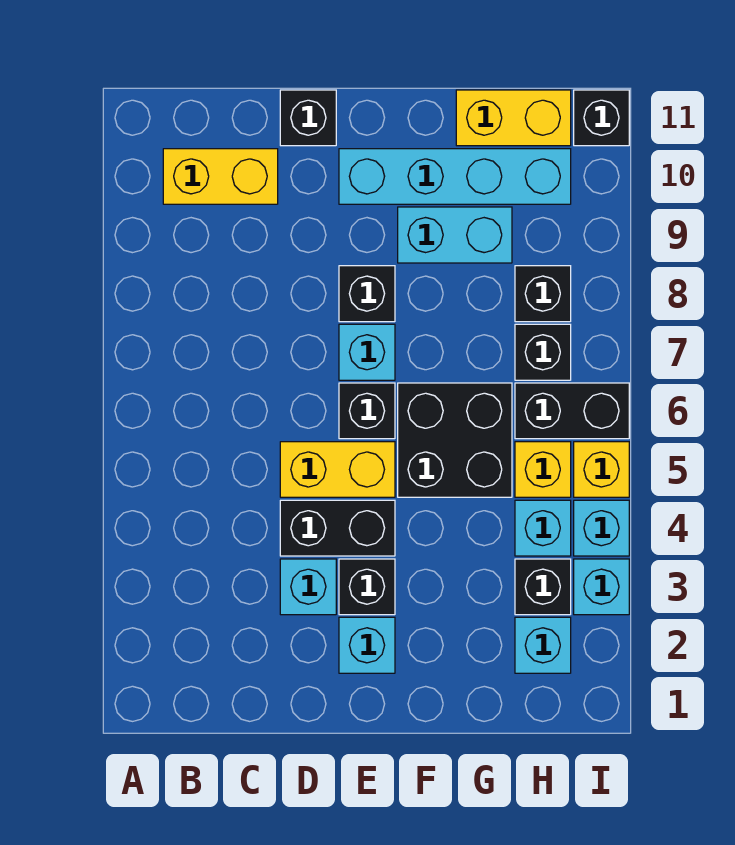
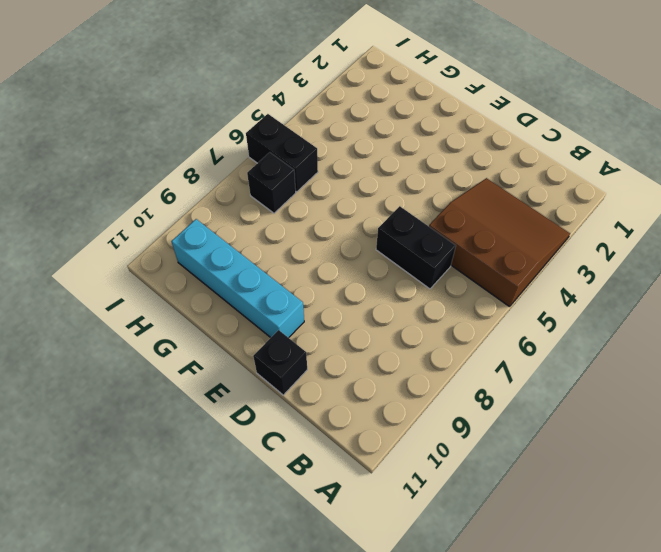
brown 3x3 slope [429,178,570,307] -> none
black 1x2 brick [376,206,456,289] -> black 1x2 brick moved to [280,500,395,556]
none -> yellow 1x2 brick [163,149,278,204]
none -> cyan 1x1 brick [280,559,336,615]
none -> yellow 1x2 brick [280,442,395,497]

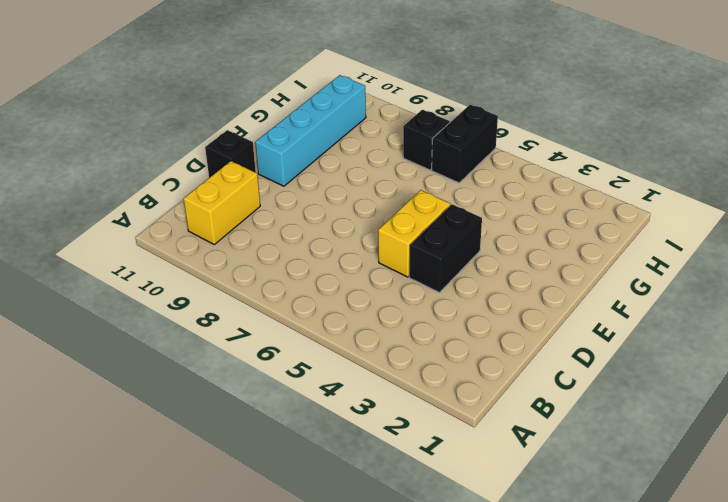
none -> cyan 1x1 brick [280,559,336,615]
none -> cyan 1x1 brick [339,617,395,673]
none -> black 1x1 brick [339,559,395,615]

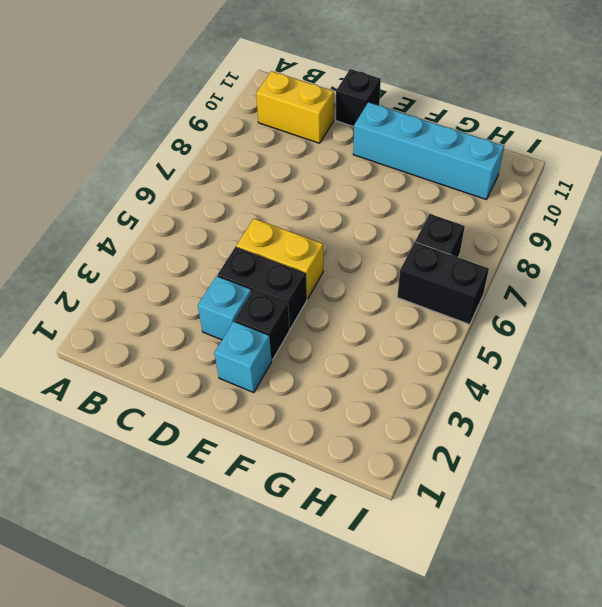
none -> black 1x1 brick [339,383,395,439]
none -> cyan 1x1 brick [339,324,395,380]
none -> black 1x1 brick [339,266,395,322]

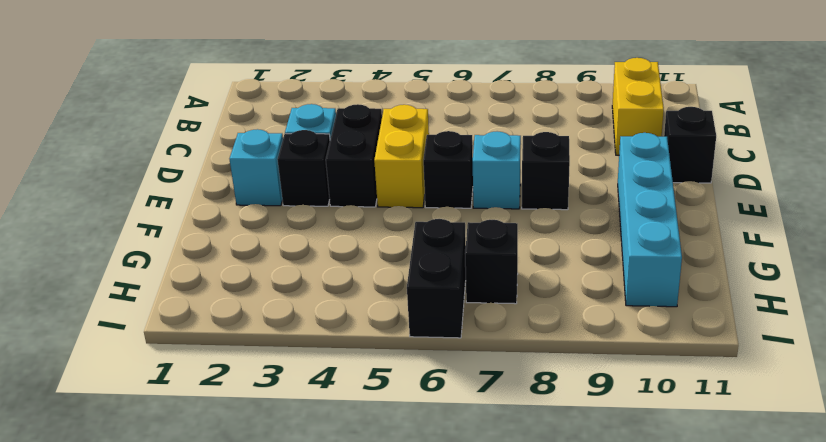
none -> black 2x2 brick [398,383,512,497]
none -> cyan 1x2 brick [398,207,512,263]
none -> yellow 1x2 brick [456,90,571,146]

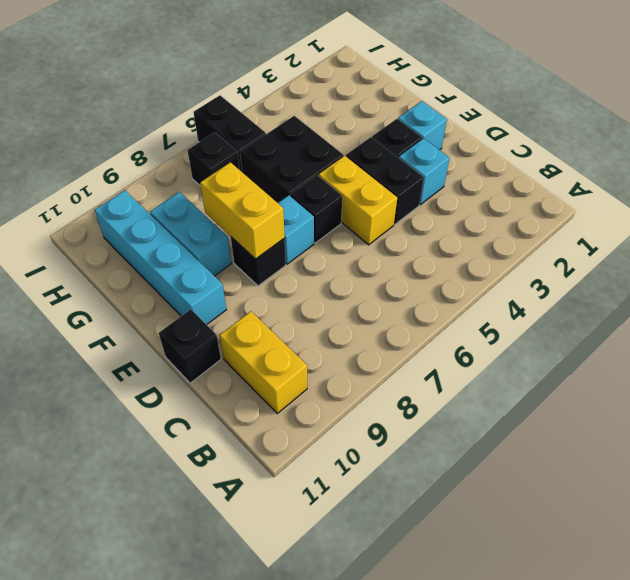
yellow 1x2 brick [200,162,285,259] -> yellow 1x2 brick moved to [456,90,571,146]
none -> cyan 1x1 brick [515,617,571,673]
none -> black 1x1 brick [515,559,571,615]
none -> cyan 1x1 brick [515,500,571,556]

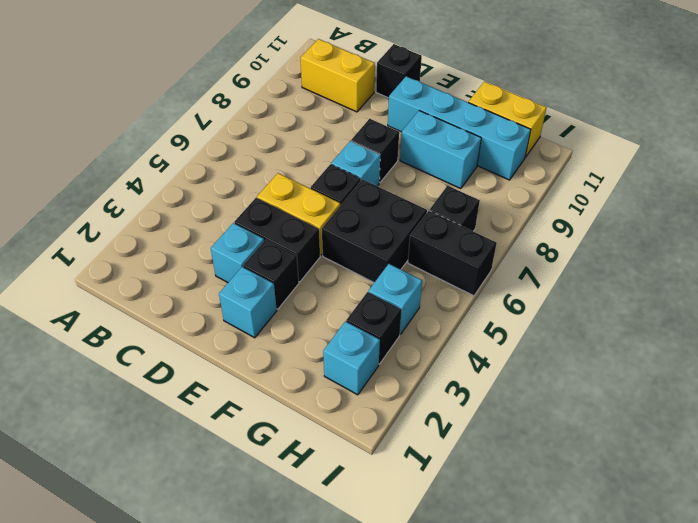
none -> yellow 1x1 brick [515,442,571,497]
none -> black 1x1 brick [515,266,571,322]
none -> cyan 1x1 brick [574,559,629,615]

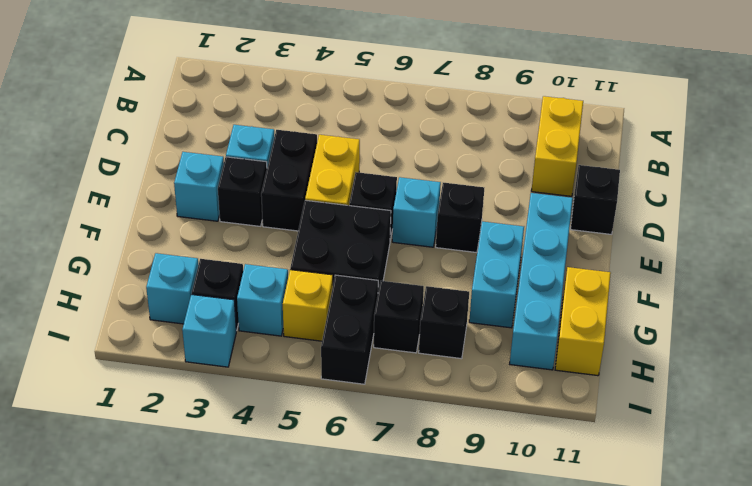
none -> cyan 1x1 brick [574,500,629,556]
none -> yellow 1x1 brick [574,442,629,497]
none -> black 1x1 brick [574,90,629,146]

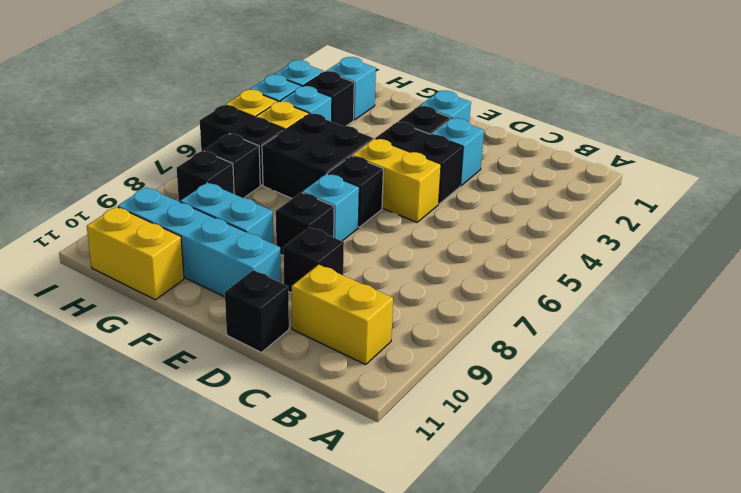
black 1x1 brick [283,227,344,293] -> black 1x1 brick moved to [574,90,629,146]

